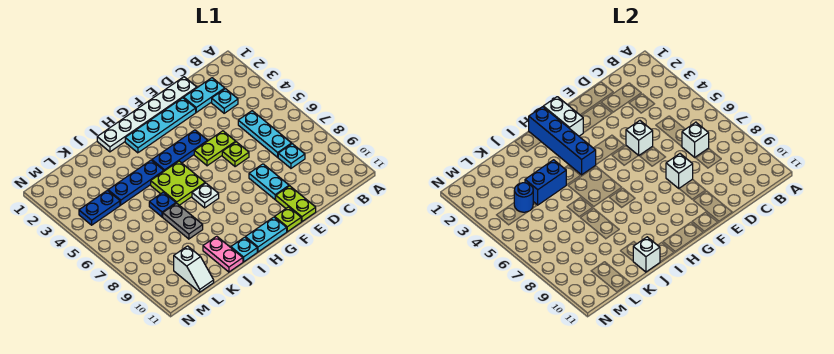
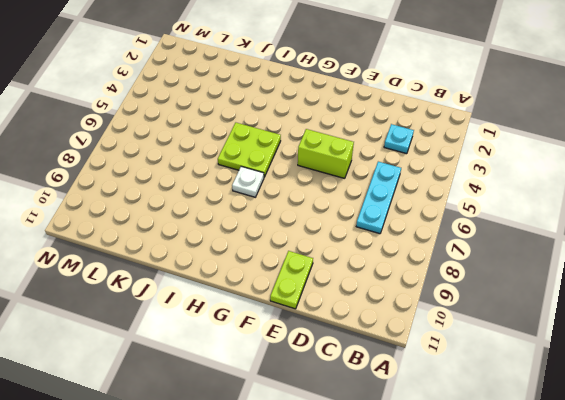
lime 1x2 brick [298,129,354,178] -> lime 1x2 plate [194,131,236,166]
none -> cyan 1x2 plate [184,78,225,112]
none -> cyan 1x1 plate [278,144,305,168]
none -> white 1x6 plate [97,77,197,152]
none -> cyan 1x4 plate [125,98,196,153]

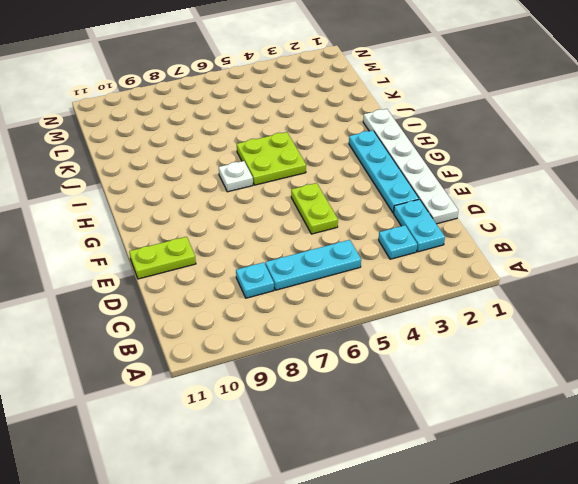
none -> lime 1x1 plate [222,142,249,167]
none -> cyan 1x2 plate [249,164,289,199]
none -> blue 1x3 plate [152,130,208,171]
none -> lime 1x1 plate [275,207,301,232]

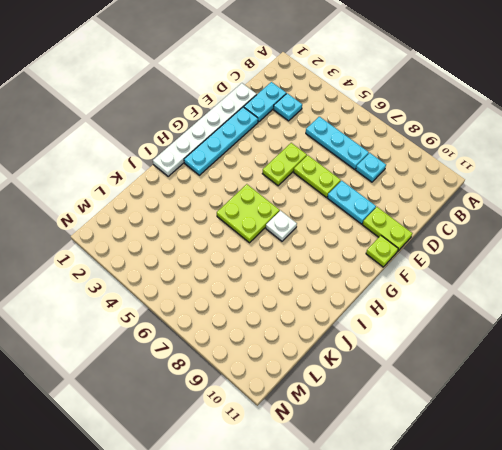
lime 1x2 plate [294,155,341,197] -> lime 1x1 plate [222,142,249,167]
none -> blue 1x3 plate [152,130,208,171]
none -> cyan 1x2 plate [245,217,287,252]
none -> blue 1x3 plate [108,160,164,205]
none -> cyan 1x1 plate [231,237,257,262]

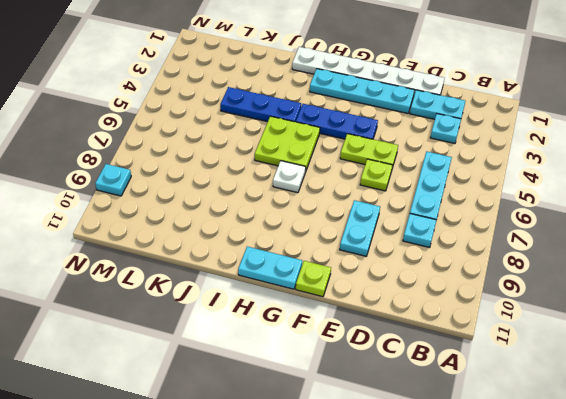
cyan 1x1 plate [95,164,131,196] -> cyan 1x1 plate moved to [231,237,257,262]
none -> lime 1x2 plate [275,186,316,222]
none -> blue 1x1 plate [149,192,176,217]
none -> grey 1x2 plate [163,203,203,239]
none -> pink 1x2 plate [203,236,243,272]

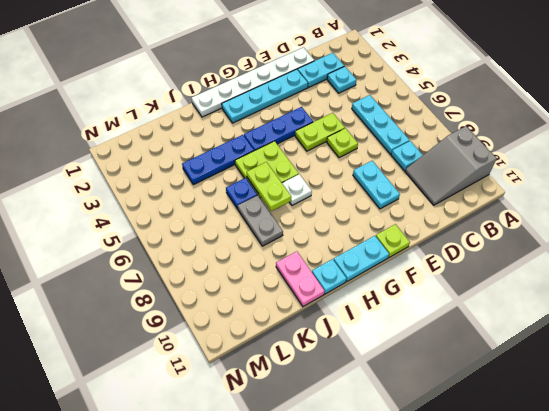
grey 2x3 slope [405,126,497,205] -> none
lime 1x2 plate [247,162,291,211] -> lime 1x2 plate moved to [275,186,316,222]
none -> blue 1x2 plate [79,190,120,225]
none -> white 1x2 slope [174,246,214,292]
none -> white 1x1 brick [682,122,709,157]
none -> white 1x1 brick [626,121,653,155]

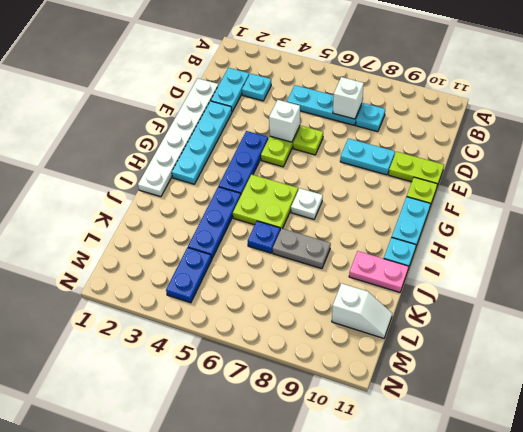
none -> white 1x1 brick [666,154,693,188]
none -> white 1x2 brick [543,97,583,136]
none -> blue 1x4 brick [529,107,596,175]
none -> blue 1x2 brick [525,160,566,205]

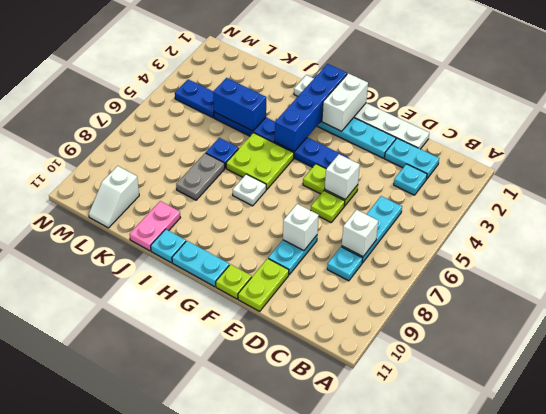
none -> white 1x1 brick [633,237,660,272]
none -> blue 1x1 round brick [514,183,533,212]

